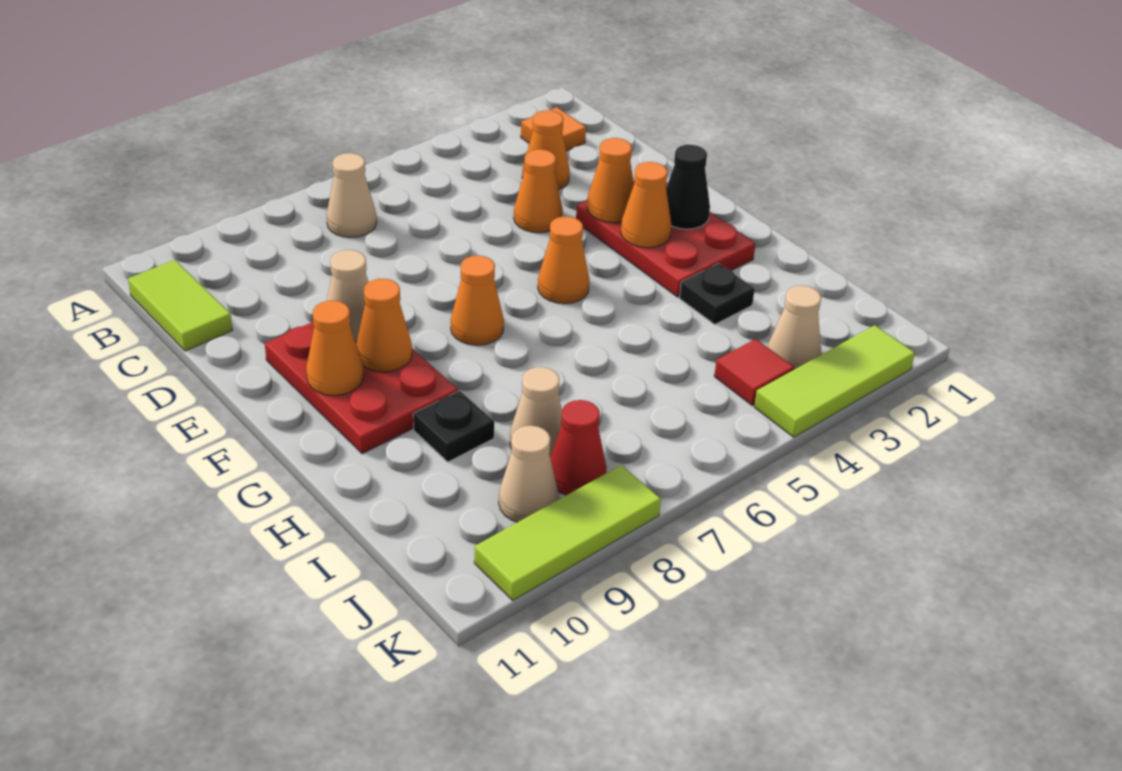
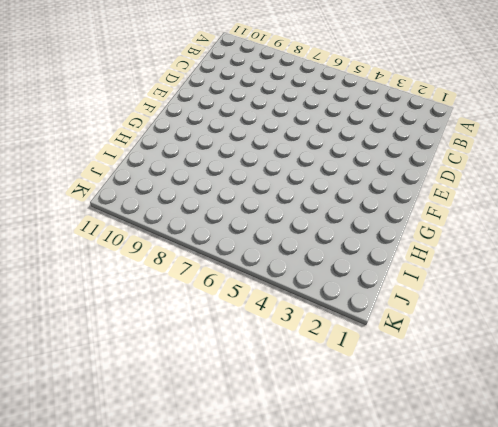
none -> orange 1x1 tile [521,107,586,151]
none -> tan 1x1 cone [327,153,377,237]
none -> lime 1x2 tile [128,260,232,351]

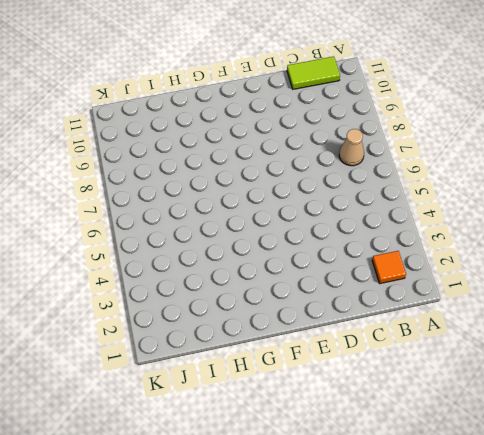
none -> orange 1x1 cone [522,110,570,189]
none -> orange 1x1 cone [514,149,563,233]
none -> red 2x3 plate [576,182,755,297]

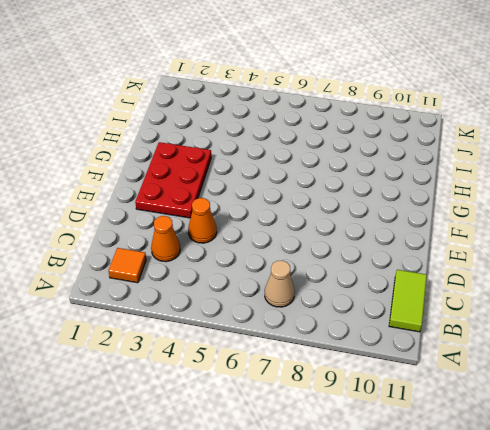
none -> red 2x3 plate [265,322,458,454]
none -> orange 1x1 cone [538,216,589,304]
none -> orange 1x1 cone [451,256,504,345]

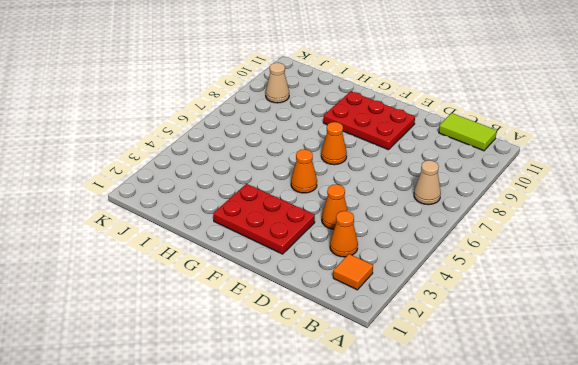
none -> black 1x1 plate [679,264,755,324]
none -> black 1x1 plate [413,391,494,462]
none -> tan 1x1 cone [510,367,562,457]

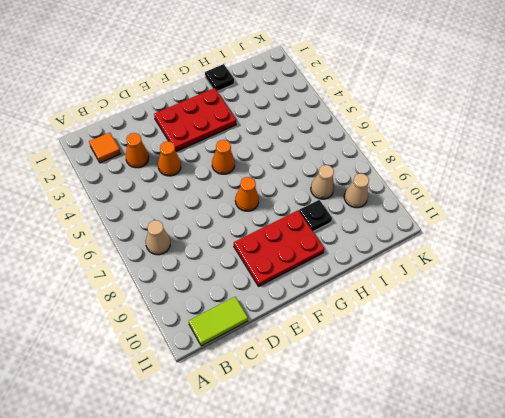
black 1x1 plate [205,64,234,91] -> black 1x1 plate moved to [679,264,755,324]
none -> tan 1x1 cone [768,286,821,369]
none -> red 1x1 tile [714,339,794,405]
none -> red 1x1 cone [550,400,607,495]

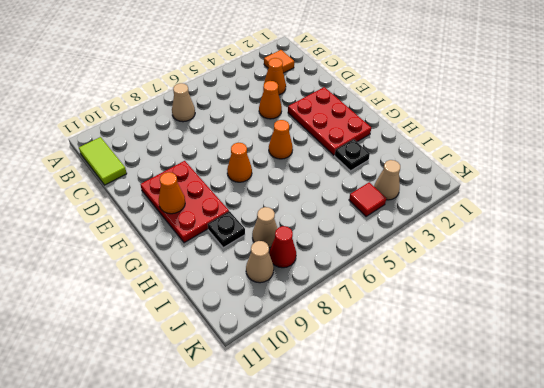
none -> lime 1x3 tile [754,325,915,437]
none -> lime 1x3 tile [474,465,661,600]
none -> orange 1x1 cone [587,138,634,223]

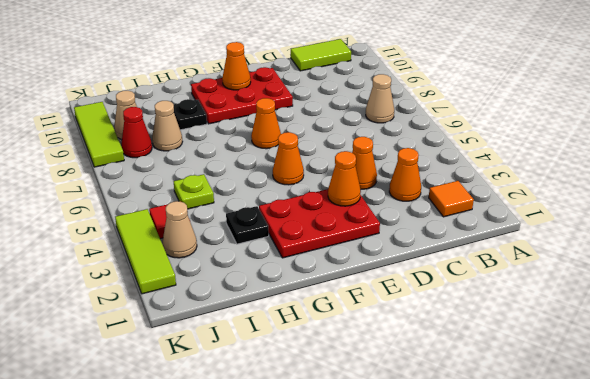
lime 1x1 plate [173,174,214,209] -> none
none -> tan 1x1 cone [327,250,369,341]
none -> black 1x1 cone [666,145,710,229]
none -> orange 1x1 cone [621,162,671,248]

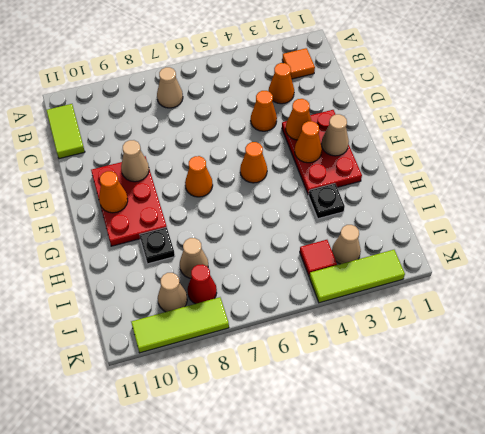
tan 1x1 cone [321,114,349,156] -> black 1x1 cone [666,145,710,229]
none -> orange 1x1 cone [356,279,412,372]

